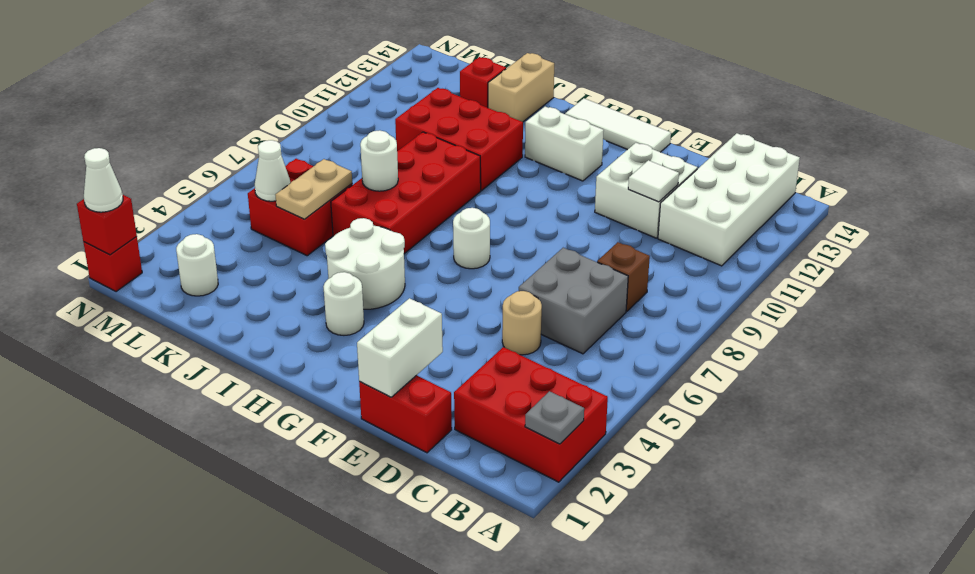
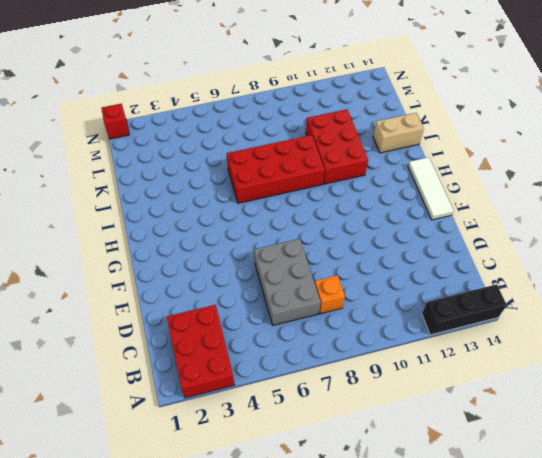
black 1x3 brick [422,284,507,335] -> none
grey 2x3 brick [254,239,321,325] -> grey 2x2 brick [519,248,628,354]
orange 1x1 brick [315,275,345,314] -> brown 1x1 brick [597,242,650,311]
none -> white 2x4 brick [658,133,800,266]
none -> red 1x2 brick [359,375,452,453]
none -> tan 1x1 round brick [502,291,542,355]

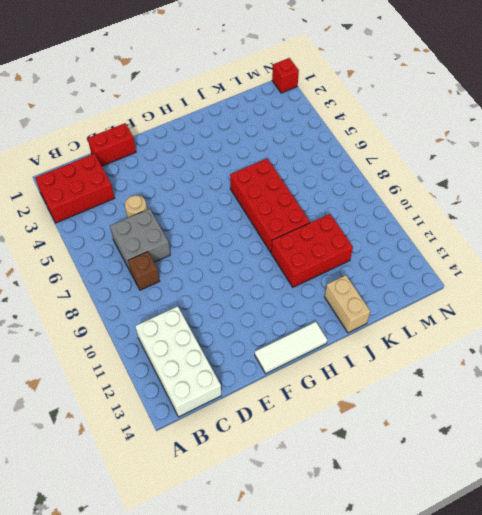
none -> white 2x2 brick [595,143,698,238]
none -> white 1x1 round brick [453,208,490,269]
none -> white 1x2 brick [525,107,604,181]

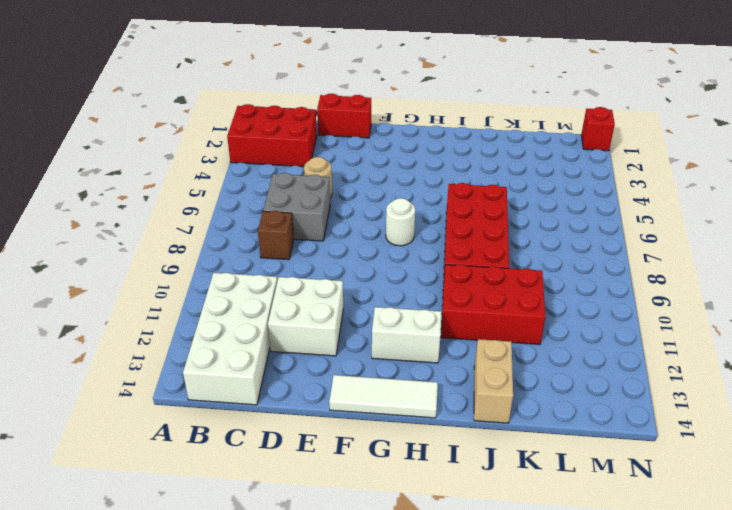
none -> white 1x1 round brick [323,272,364,335]
none -> white 2x2 round brick [325,218,405,309]
none -> red 2x2 brick [248,159,352,256]

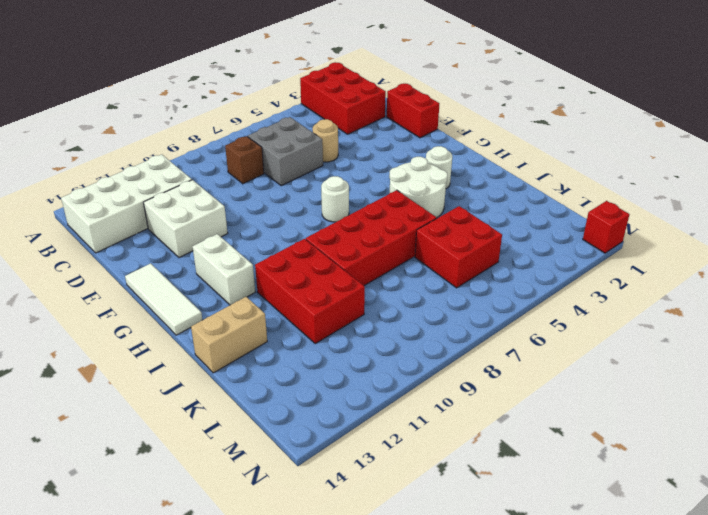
none -> red 1x1 brick [460,57,506,108]
none -> white 1x1 round brick [176,234,218,296]
none -> grey 1x1 plate [525,391,584,444]

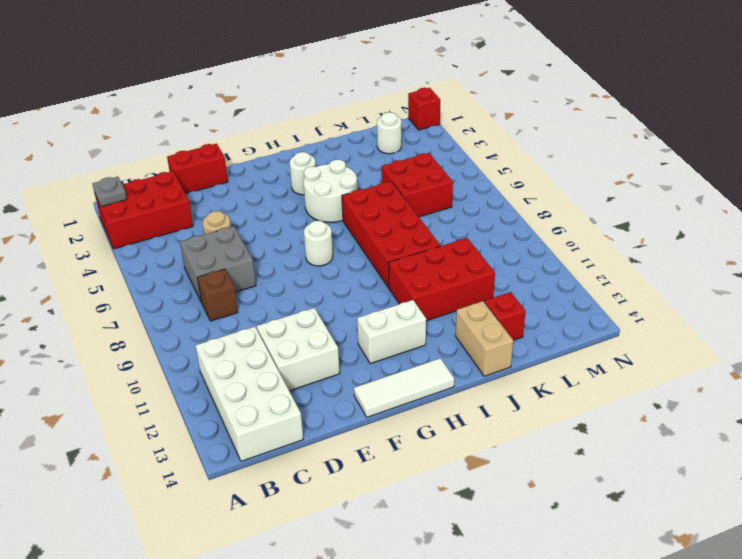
none -> white 1x1 tile [628,160,679,202]
none -> white 1x2 brick [357,298,443,397]
none -> white 1x1 round brick [360,130,398,191]

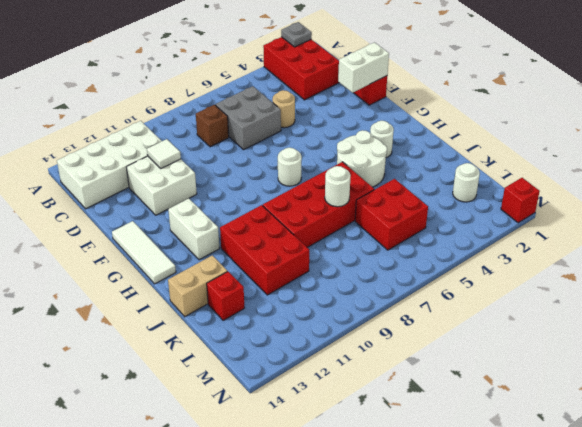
none -> tan 1x2 plate [275,159,352,219]
none -> white 1x1 cone [255,140,291,201]
none -> red 1x1 brick [77,195,137,255]

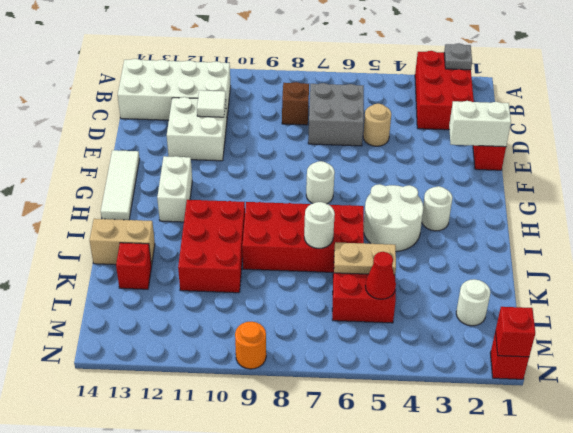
red 1x1 cone [365,252,396,299] -> white 1x1 cone [255,140,291,201]
orange 1x1 round brick [235,322,266,369] -> none
none -> white 1x1 cone [84,148,123,212]

